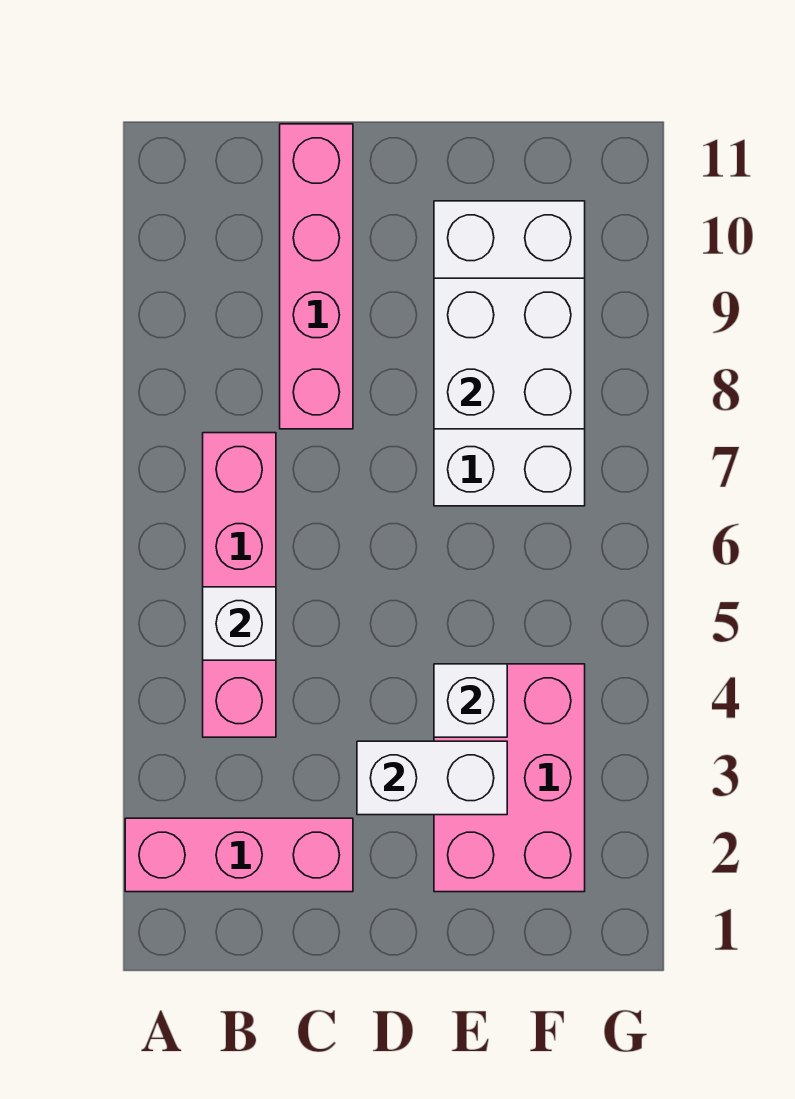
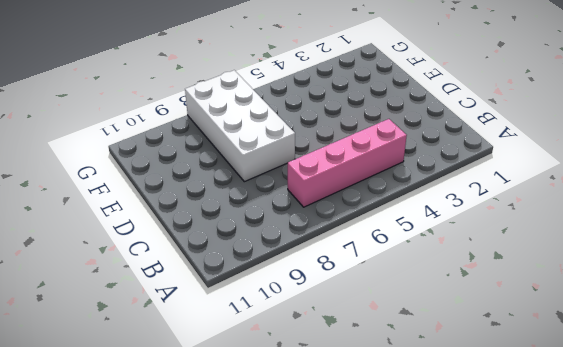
white 2x4 brick [185,70,295,182] -> white 2x4 brick turned to [434,201,585,506]
none -> pink 1x3 brick [125,818,353,892]
none -> pink 1x4 brick [280,124,353,429]

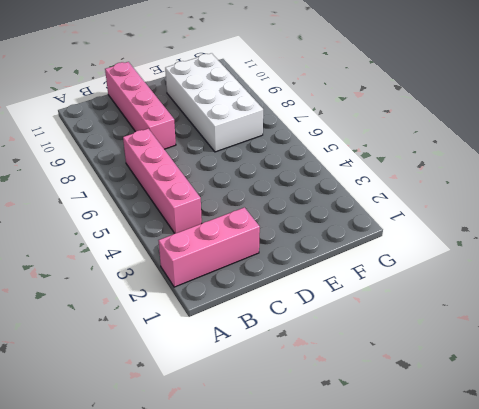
none -> pink 2x3 brick [434,664,585,892]
none -> white 1x1 brick [203,587,276,660]

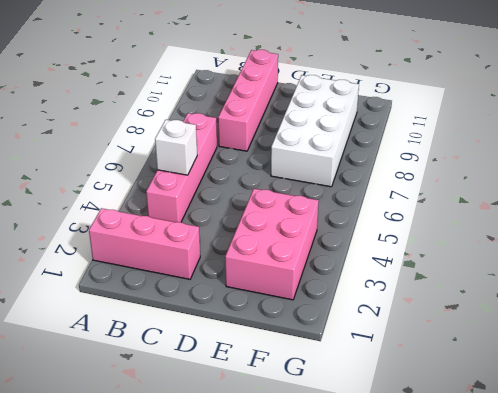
none -> white 1x2 brick [357,741,507,815]
none -> white 1x1 brick [434,664,507,737]

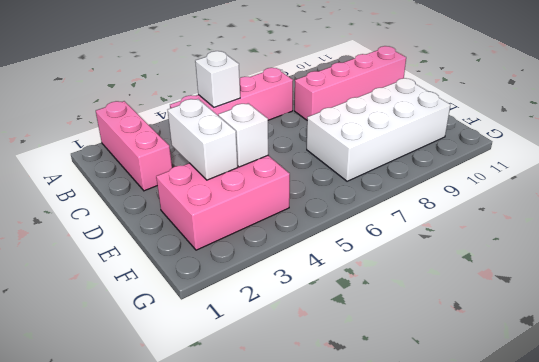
none -> white 2x2 brick [434,278,585,429]

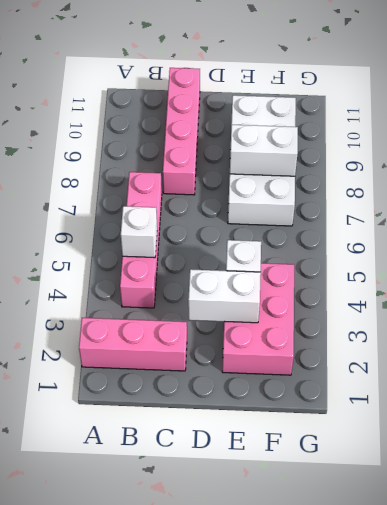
white 1x2 brick [230,125,298,176] -> white 2x2 brick [434,278,585,429]

